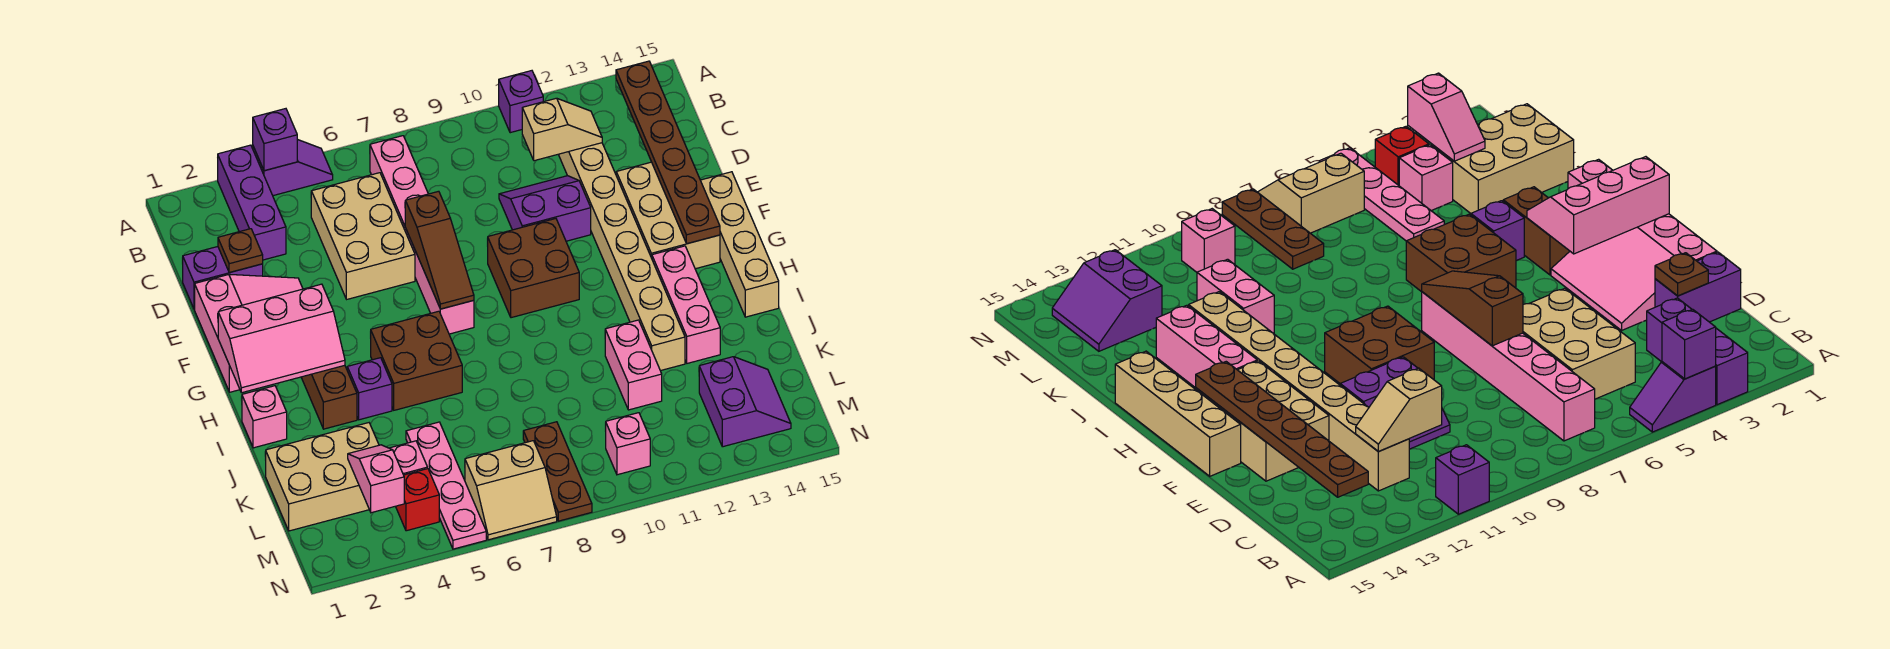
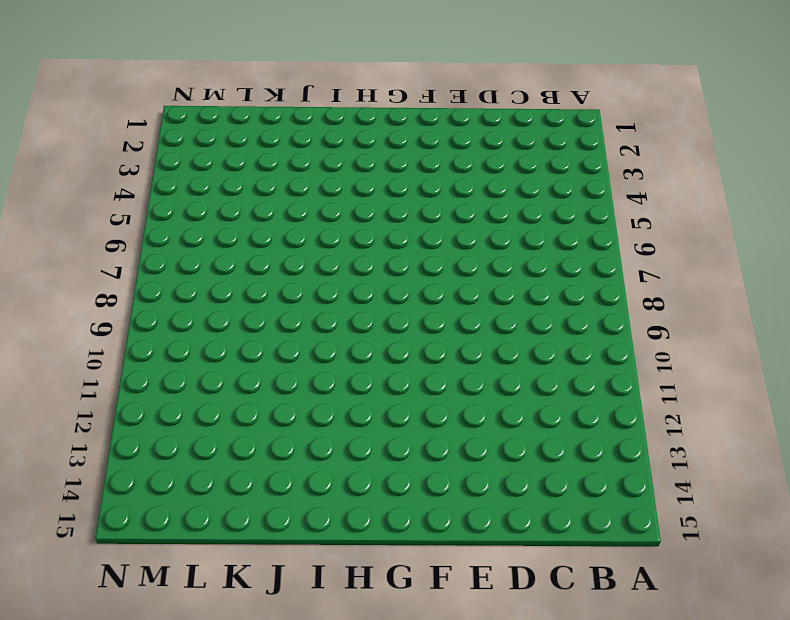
none -> purple 1x3 brick [218,145,286,260]
none -> purple 1x2 slope [253,139,333,196]
none -> purple 1x1 brick [499,71,543,133]
none -> pink 1x6 brick [370,136,474,334]

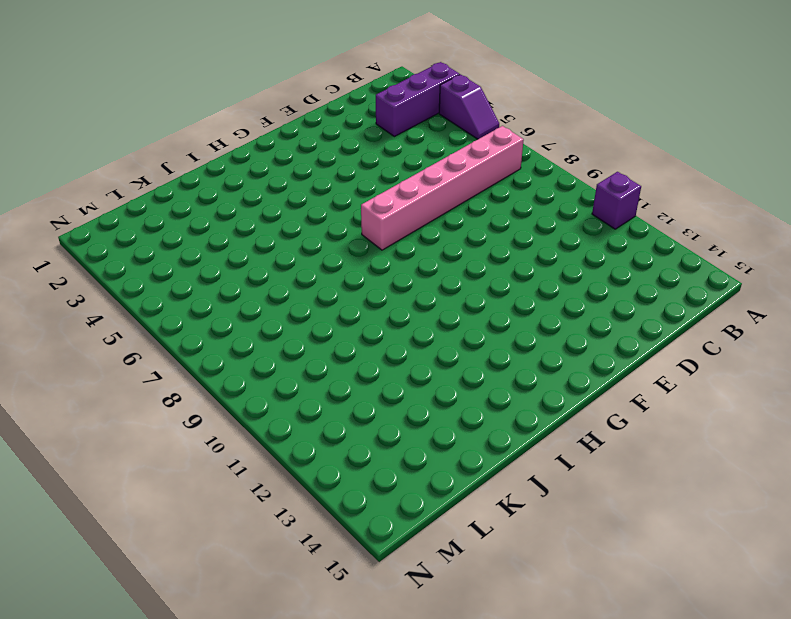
none -> tan 2x3 brick [311,173,415,299]
none -> tan 1x8 brick [558,143,685,371]
none -> purple 1x2 brick [182,247,263,309]
none -> purple 2x2 slope [499,176,591,241]

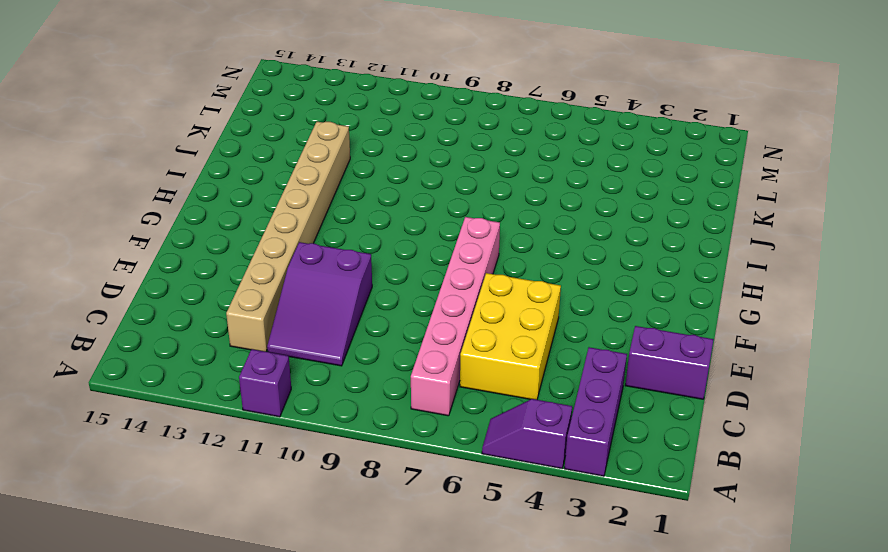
yellow 2x3 brick [460,273,561,400] -> tan 2x3 brick [311,173,415,299]
purple 2x3 slope [267,242,372,366] -> purple 2x2 slope [499,176,591,241]
none -> pink 3x3 slope [195,274,303,392]
none -> tan 2x3 brick [616,162,720,269]
none -> brown 2x2 brick [488,219,579,318]
none -> tan 1x4 brick [700,172,779,317]

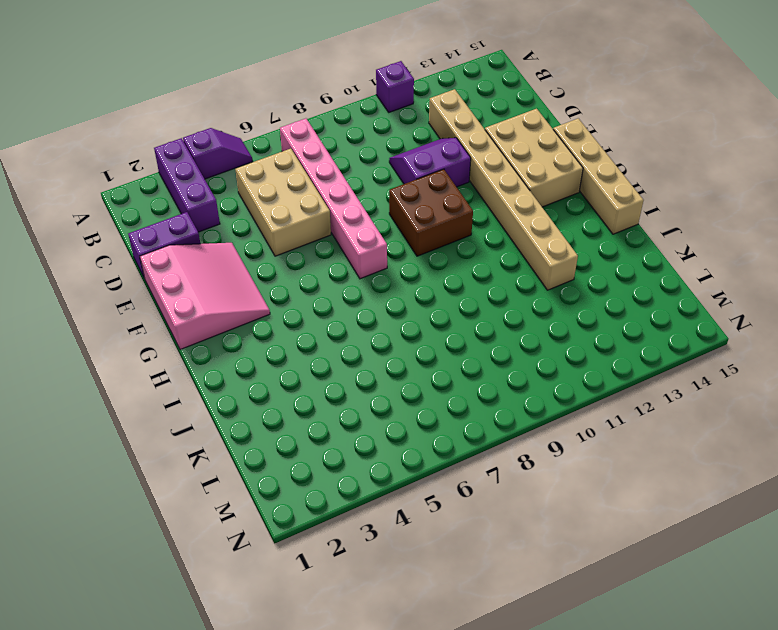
none -> brown 1x2 brick [301,365,357,429]
none -> brown 2x2 brick [371,311,462,410]
none -> pink 1x3 brick [652,246,720,363]
none -> pink 1x1 brick [242,386,287,448]

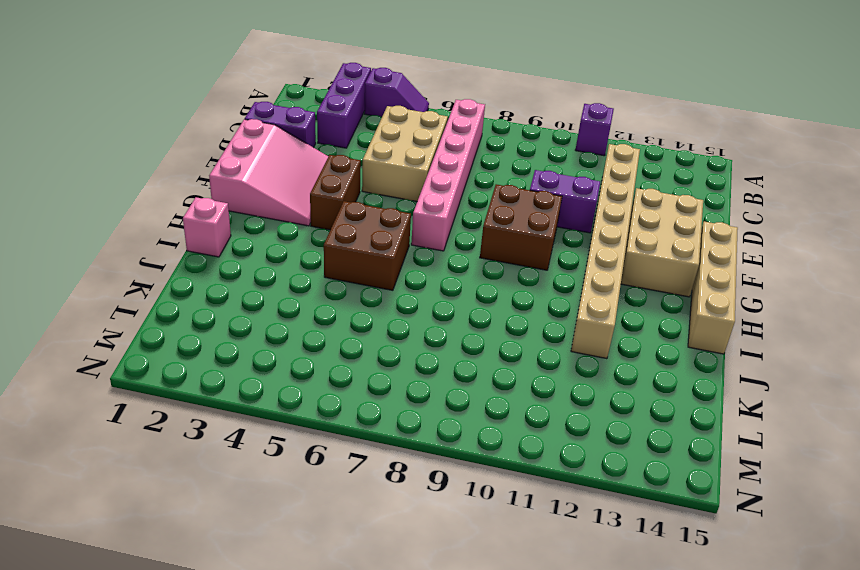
brown 1x2 brick [310,155,361,230] -> brown 1x2 brick moved to [301,365,357,429]
none -> pink 1x3 brick [652,246,720,363]
none -> purple 1x1 brick [347,358,392,420]
none -> pink 1x2 brick [605,320,662,410]
none -> tan 2x3 brick [265,423,379,531]

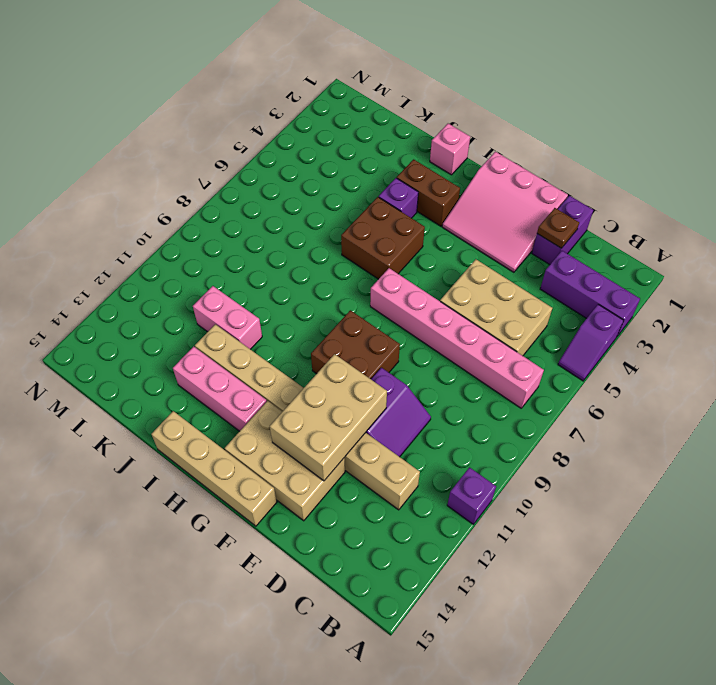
tan 2x3 brick [270,354,387,481] -> tan 2x3 brick moved to [265,423,379,531]
none -> pink 1x4 plate [406,422,486,549]
none -> pink 1x1 brick [390,441,428,475]
none -> brown 1x3 plate [523,422,592,521]
none -> purple 2x2 slope [699,357,791,447]

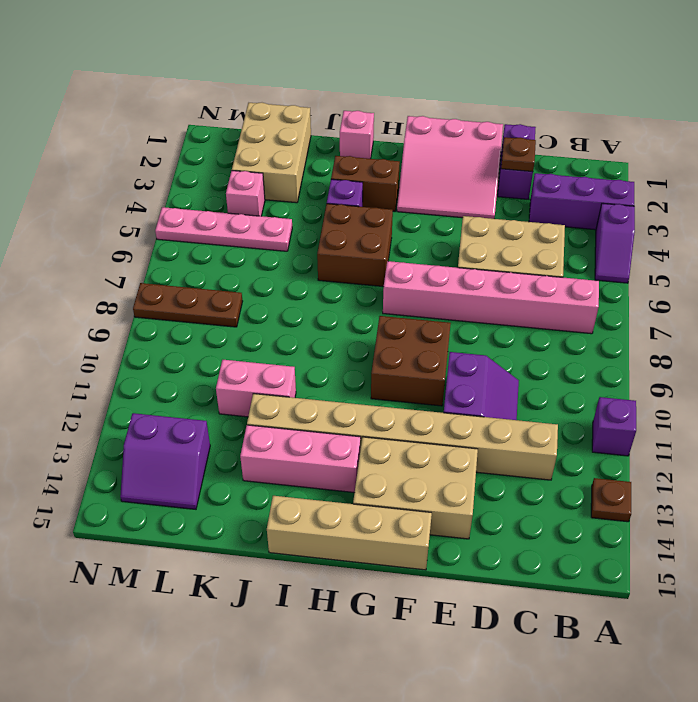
brown 1x1 plate [591,478,631,522] -> none
none -> red 1x1 brick [396,469,439,531]
none -> tan 2x2 slope [465,441,557,540]
none -> pink 1x1 brick [606,413,650,475]
none -> purple 1x1 brick [253,109,297,171]

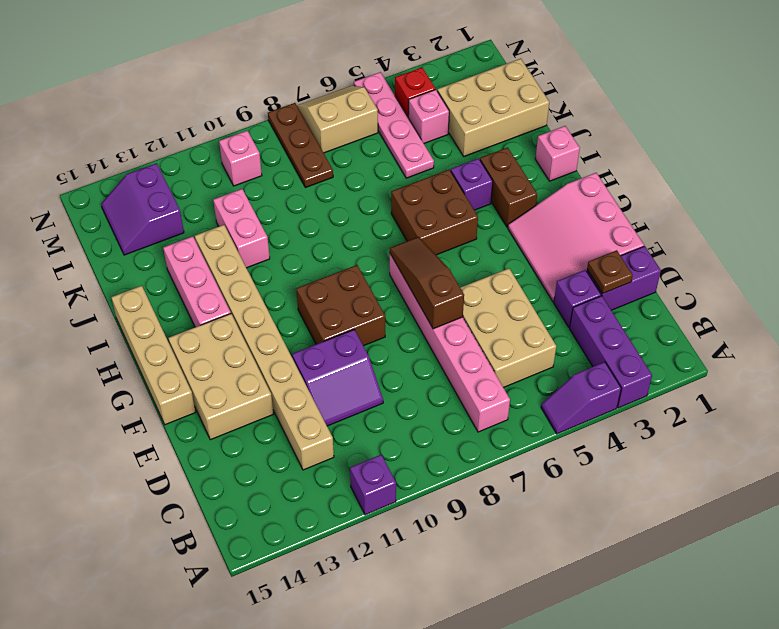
purple 1x1 brick [554,270,601,327] -> purple 1x1 brick moved to [253,109,297,171]
none -> brown 1x6 plate [616,61,720,244]
none -> tan 1x2 slope [522,98,602,161]
none -> pink 2x3 slope [218,284,345,393]
none -> pink 1x2 slope [348,445,404,513]

